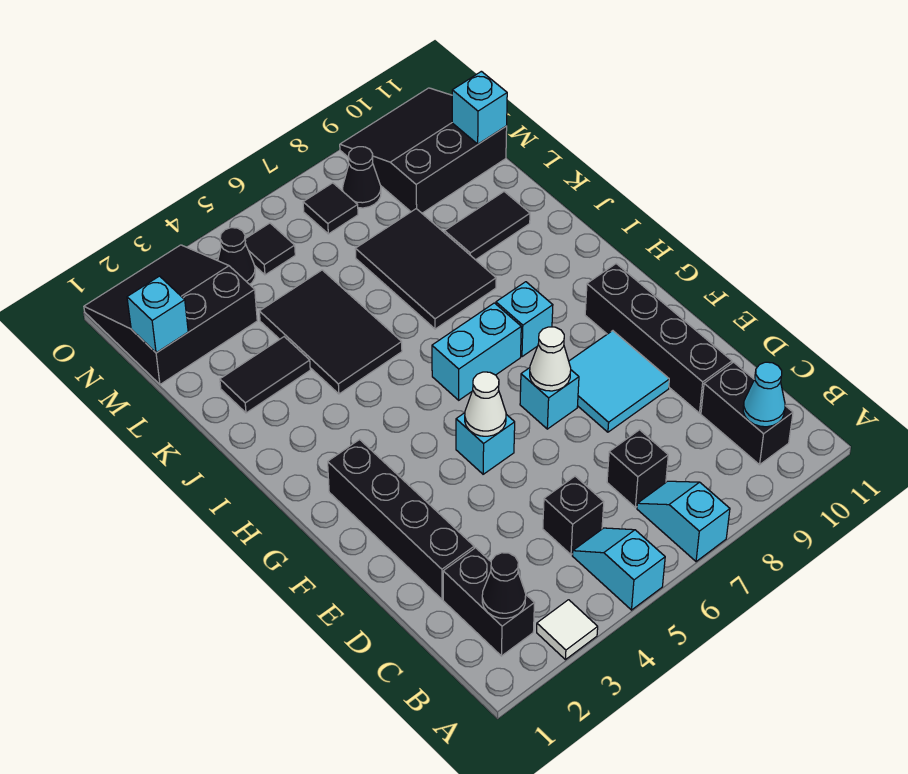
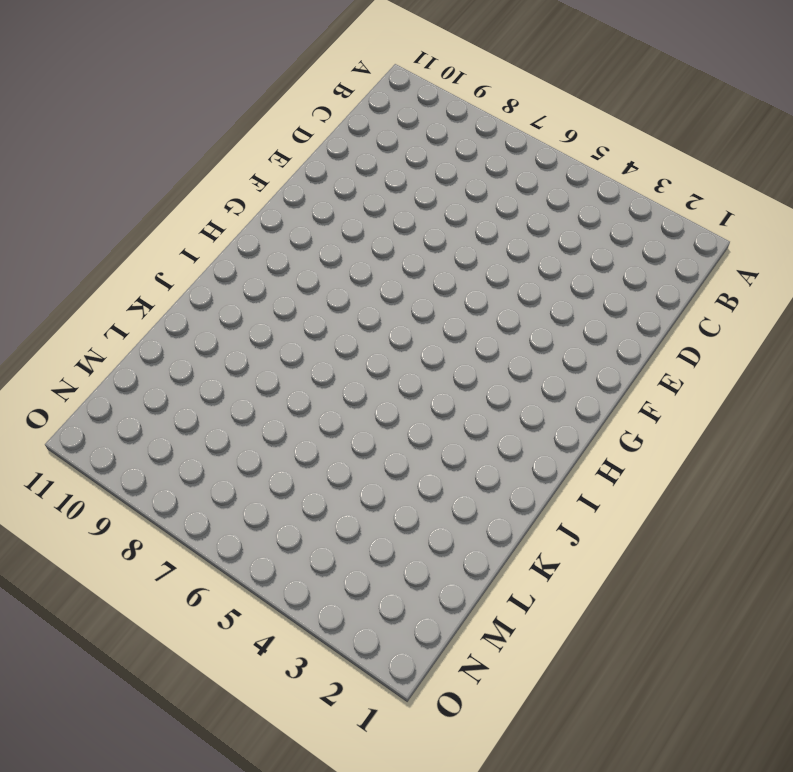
none -> white 1x1 tile [537,600,598,660]
none -> cyan 1x2 slope [572,528,665,610]
none -> cyan 1x2 slope [637,481,730,562]
none -> black 1x2 brick [443,548,535,656]

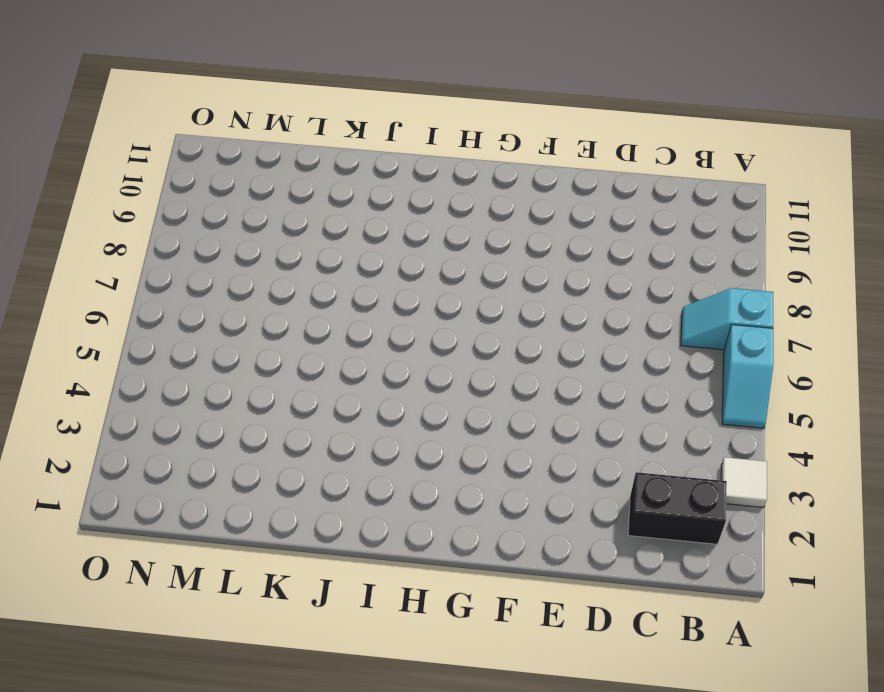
cyan 1x2 slope [722,325,773,428] -> cyan 1x2 slope turned to [572,528,665,610]
none -> black 1x2 brick [701,362,793,465]
none -> black 1x1 brick [543,476,604,555]
none -> black 1x1 brick [607,430,668,507]
none -> black 1x4 brick [328,440,474,599]

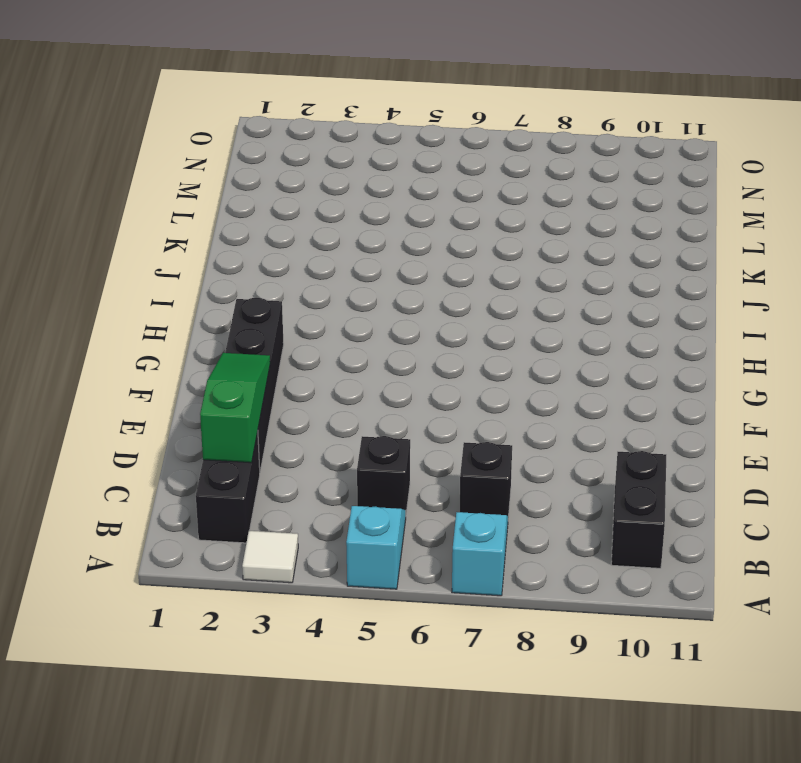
green 1x3 slope [200,353,270,463] -> none
none -> black 1x4 brick [585,264,732,413]
none -> cyan 2x2 tile [569,331,669,432]
none -> cyan 1x1 brick [456,413,515,474]
none -> cyan 1x1 brick [520,368,579,429]

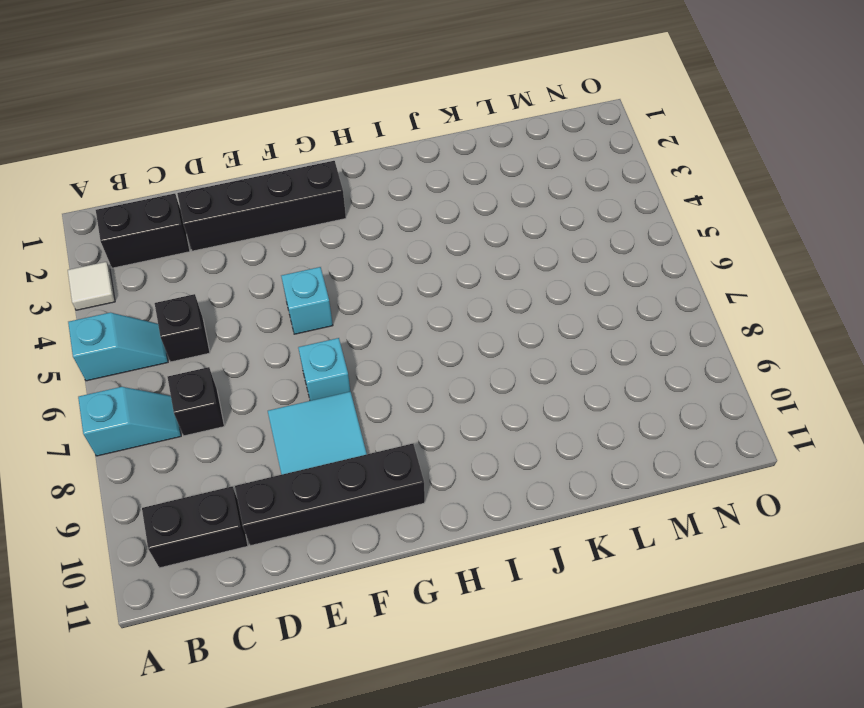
none -> cyan 1x2 brick [432,303,521,400]
none -> cyan 1x1 brick [496,282,553,357]
none -> black 2x3 tile [259,270,402,394]
none -> black 2x3 tile [355,209,496,329]

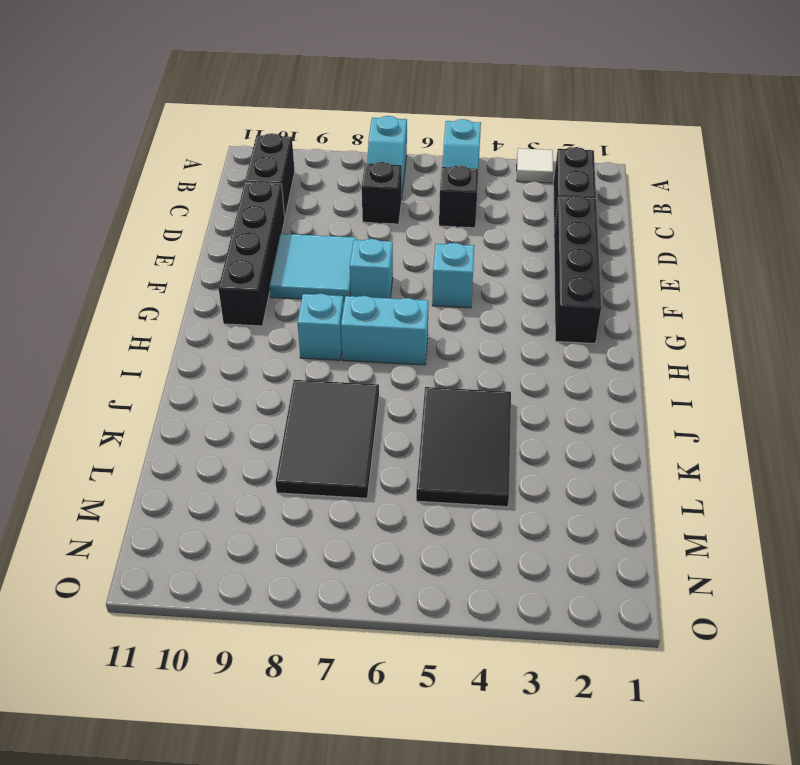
none -> black 1x2 tile [220,337,310,413]
none -> black 1x2 tile [445,192,530,260]
none -> black 3x3 slope [84,245,257,384]
none -> black 3x3 slope [340,88,507,213]

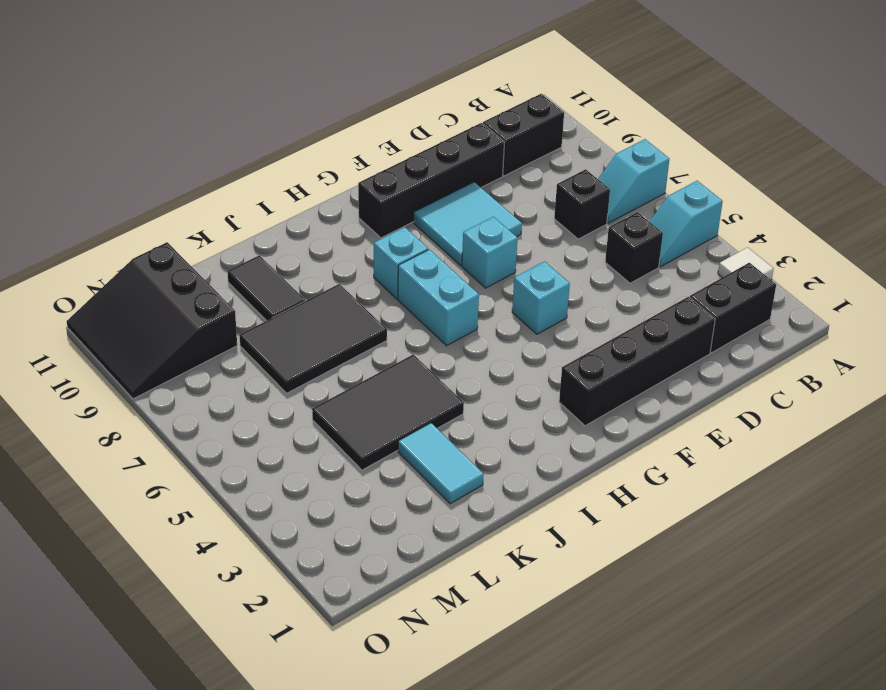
cyan 1x2 tile [398,423,484,504] -> black 1x2 tile [220,337,310,413]
none -> black 3x3 slope [84,245,257,384]
none -> black 1x1 cone [218,228,255,284]
none -> black 1x1 tile [245,223,295,275]
none -> black 1x1 tile [303,183,358,234]

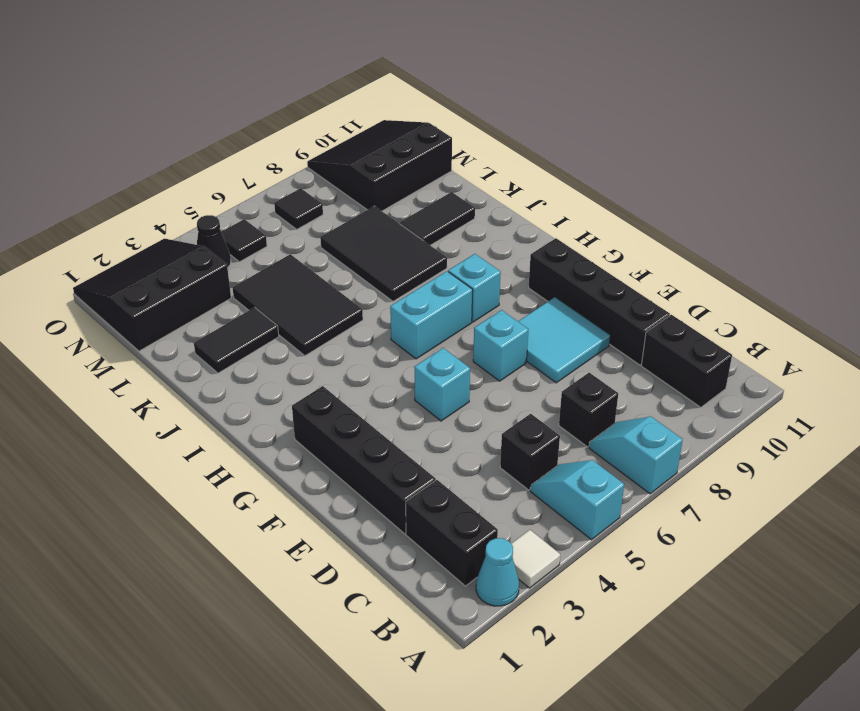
cyan 1x1 cone [476,538,519,606] -> cyan 1x1 cone moved to [743,362,785,427]
none -> black 1x1 cone [343,147,381,208]
none -> black 1x1 cone [482,553,526,618]
none -> white 1x1 cone [465,372,506,436]
none -> white 1x1 cone [530,327,571,391]

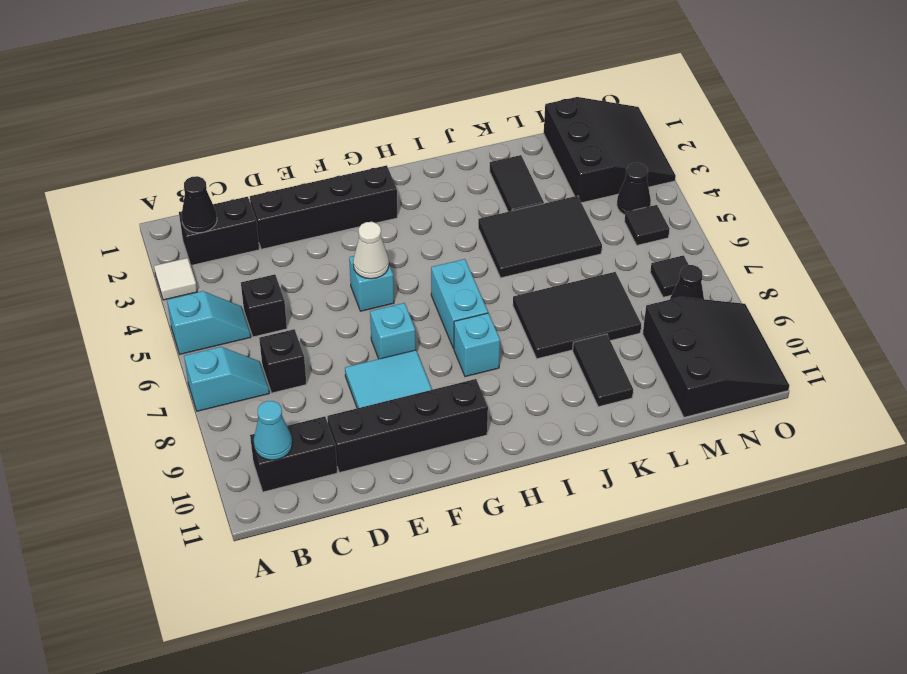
none -> white 1x1 cone [530,327,571,391]
none -> cyan 1x1 brick [127,276,188,353]
none -> cyan 1x1 brick [452,71,507,144]

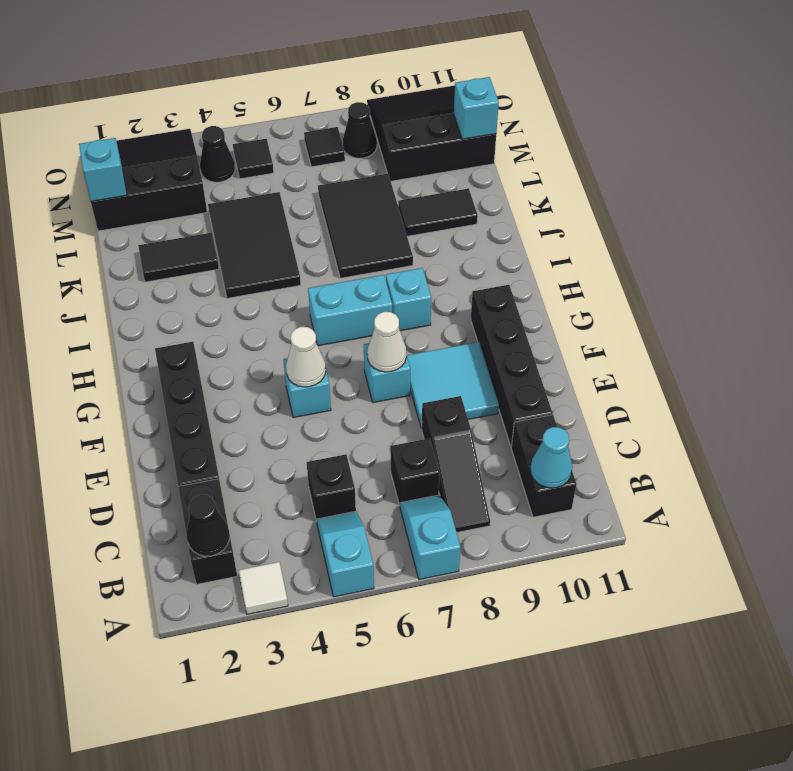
black 1x3 slope [422,396,490,532] -> none

